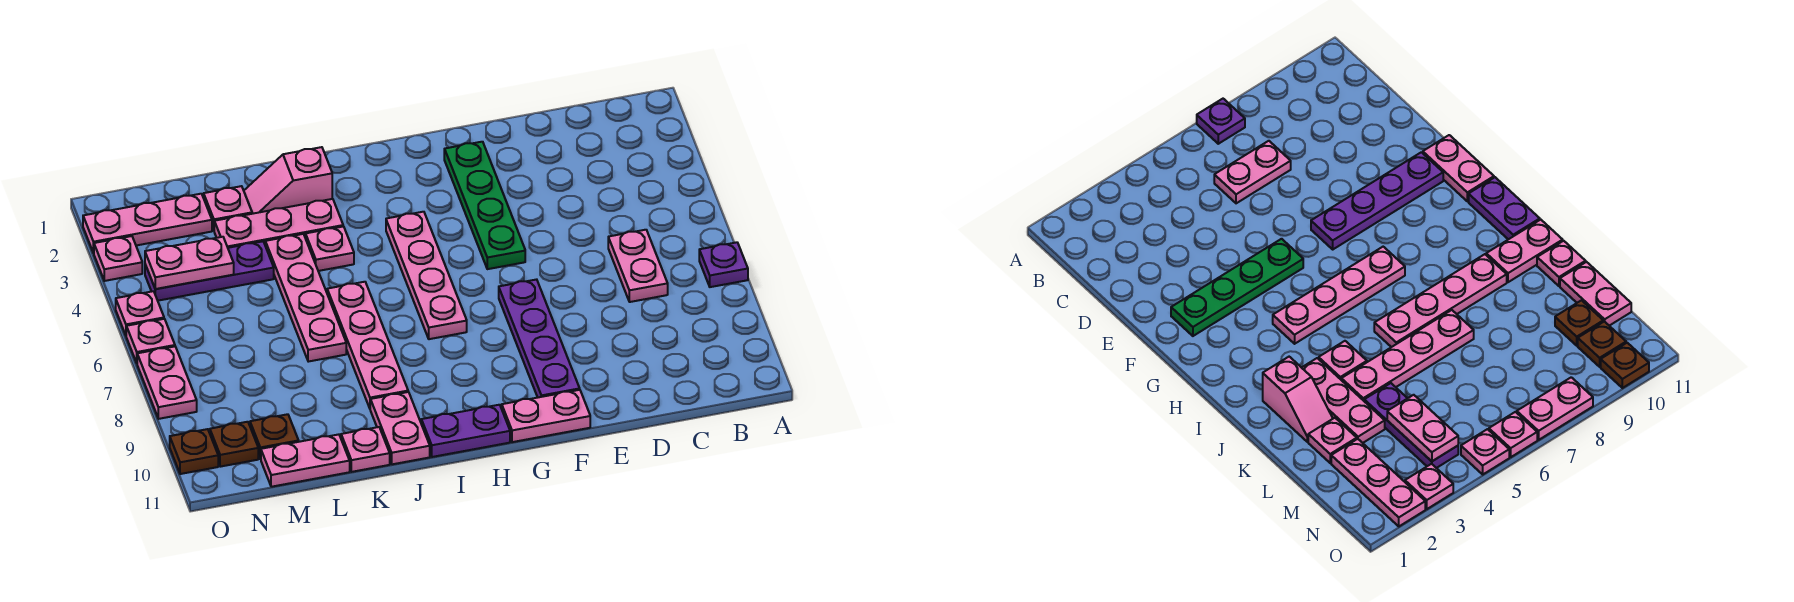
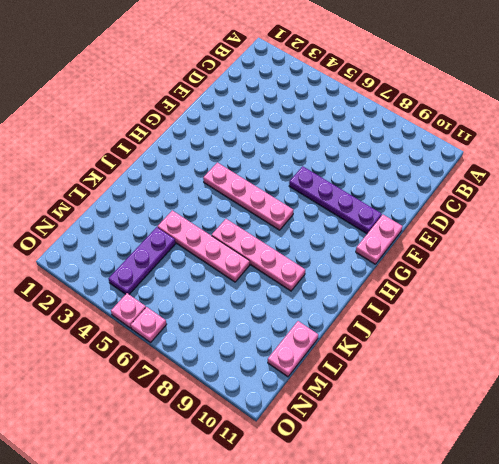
none -> purple 1x1 plate [699,242,748,287]
none -> pink 1x2 plate [608,230,668,302]
none -> green 1x4 plate [444,142,525,269]

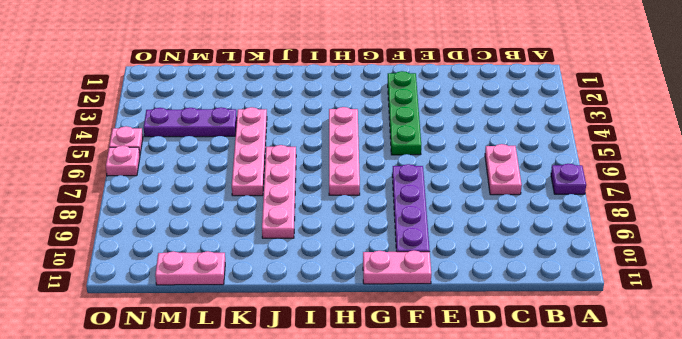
none -> purple 1x2 plate [421,405,510,457]
none -> pink 1x2 slope [244,147,332,214]
none -> pink 1x3 plate [214,199,343,248]

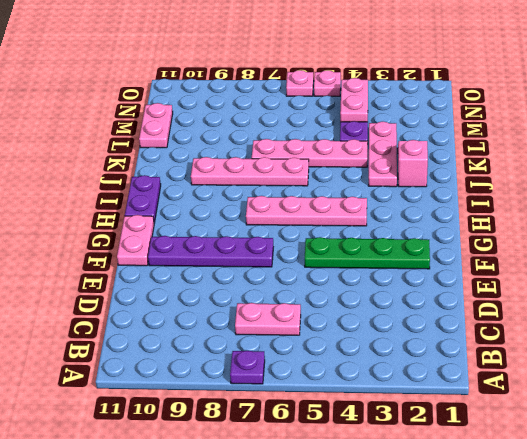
none -> pink 1x1 plate [306,226,354,271]
none -> pink 1x2 plate [370,392,430,464]
none -> pink 1x1 plate [341,427,390,472]

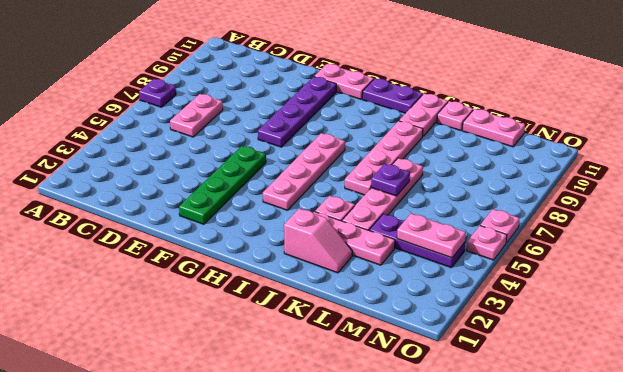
purple 1x1 plate [371,164,410,196] -> none
none -> pink 1x1 plate [204,186,252,230]
none -> pink 1x3 plate [83,194,212,253]
none -> brown 1x1 plate [250,414,299,459]

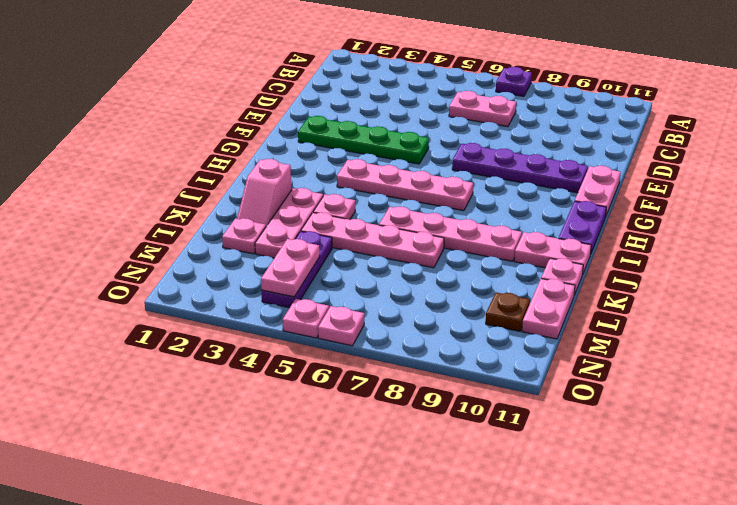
none -> pink 1x3 plate [83,194,212,253]
none -> brown 1x1 plate [210,422,258,467]
none -> pink 1x1 plate [94,236,142,281]

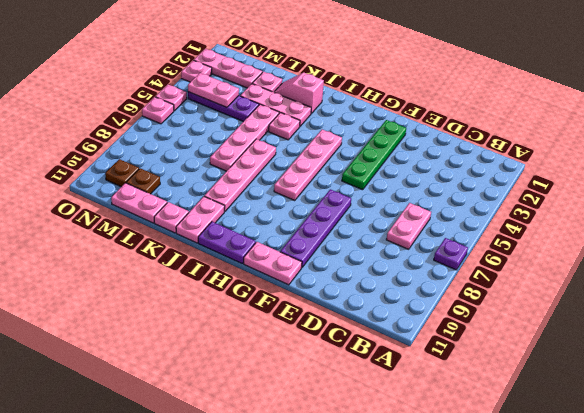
none -> pink 1x2 plate [137,346,197,419]
none -> brown 1x1 plate [170,429,218,474]

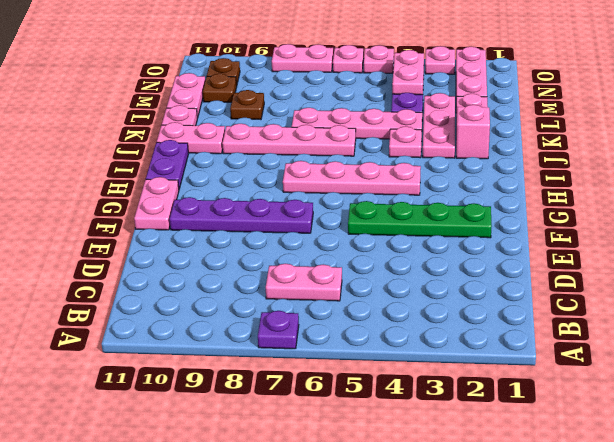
brown 1x1 plate [230,90,264,119] -> brown 1x1 plate moved to [170,429,218,474]

